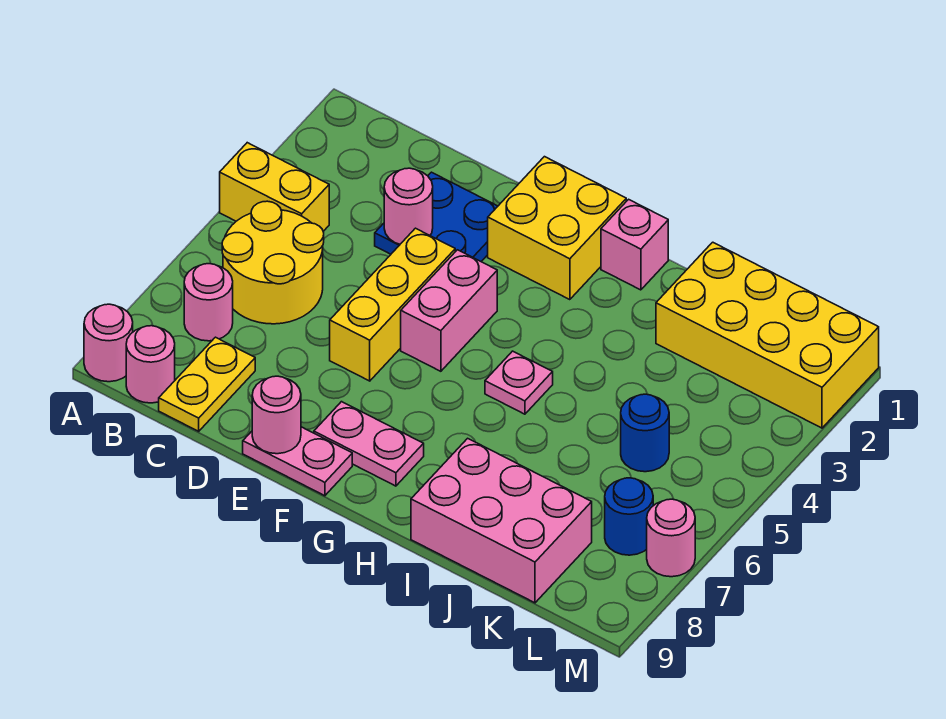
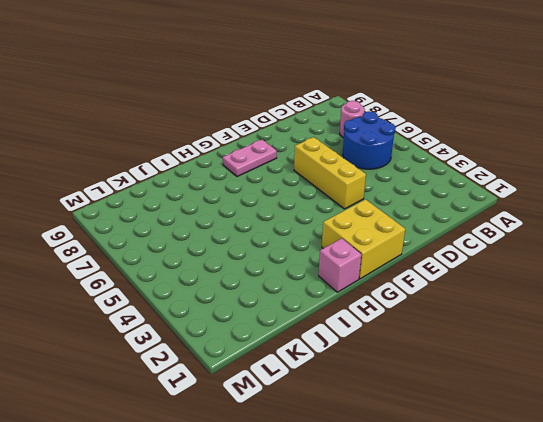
blue 2x2 round brick [343,111,396,169] -> yellow 2x2 round brick [222,201,324,324]
none -> yellow 1x2 brick [220,143,329,231]
none -> pink 1x1 round brick [84,304,133,382]
none -> pink 1x1 round brick [126,326,175,403]

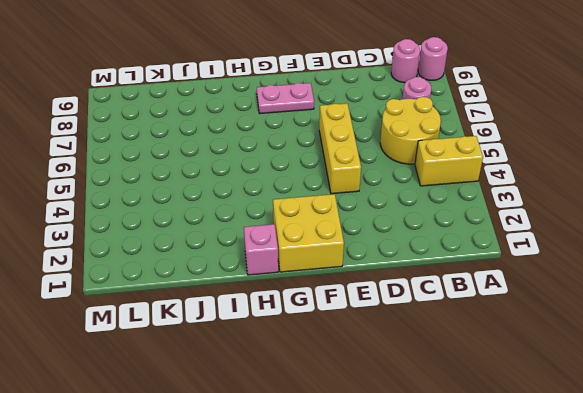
none -> yellow 1x2 plate [159,337,255,431]
none -> blue 2x2 plate [375,172,498,261]
none -> pink 1x2 plate [243,427,352,496]

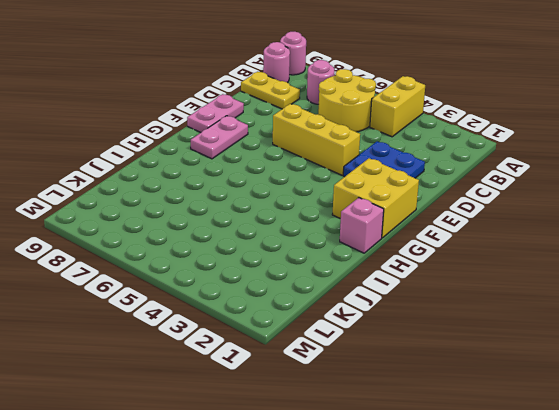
none -> pink 1x2 brick [401,250,497,371]
none -> pink 1x1 plate [485,351,553,414]
none -> pink 2x3 brick [411,438,592,603]

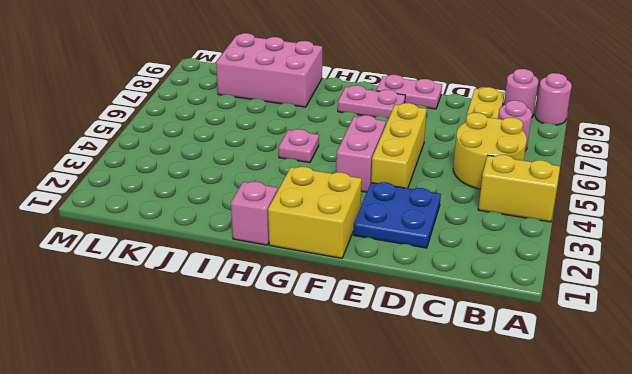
none -> yellow 2x4 brick [656,242,879,428]
none -> blue 1x1 round brick [621,394,669,472]
none -> blue 1x1 round brick [605,478,653,555]

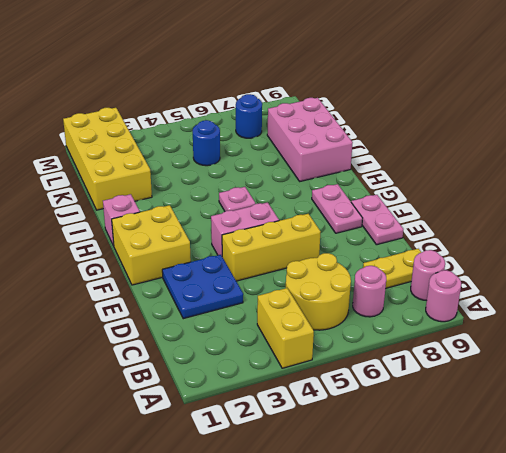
none -> pink 1x1 round brick [647,499,695,577]
none -> pink 1x1 round brick [384,168,433,244]
none -> pink 1x1 round brick [252,376,301,454]

